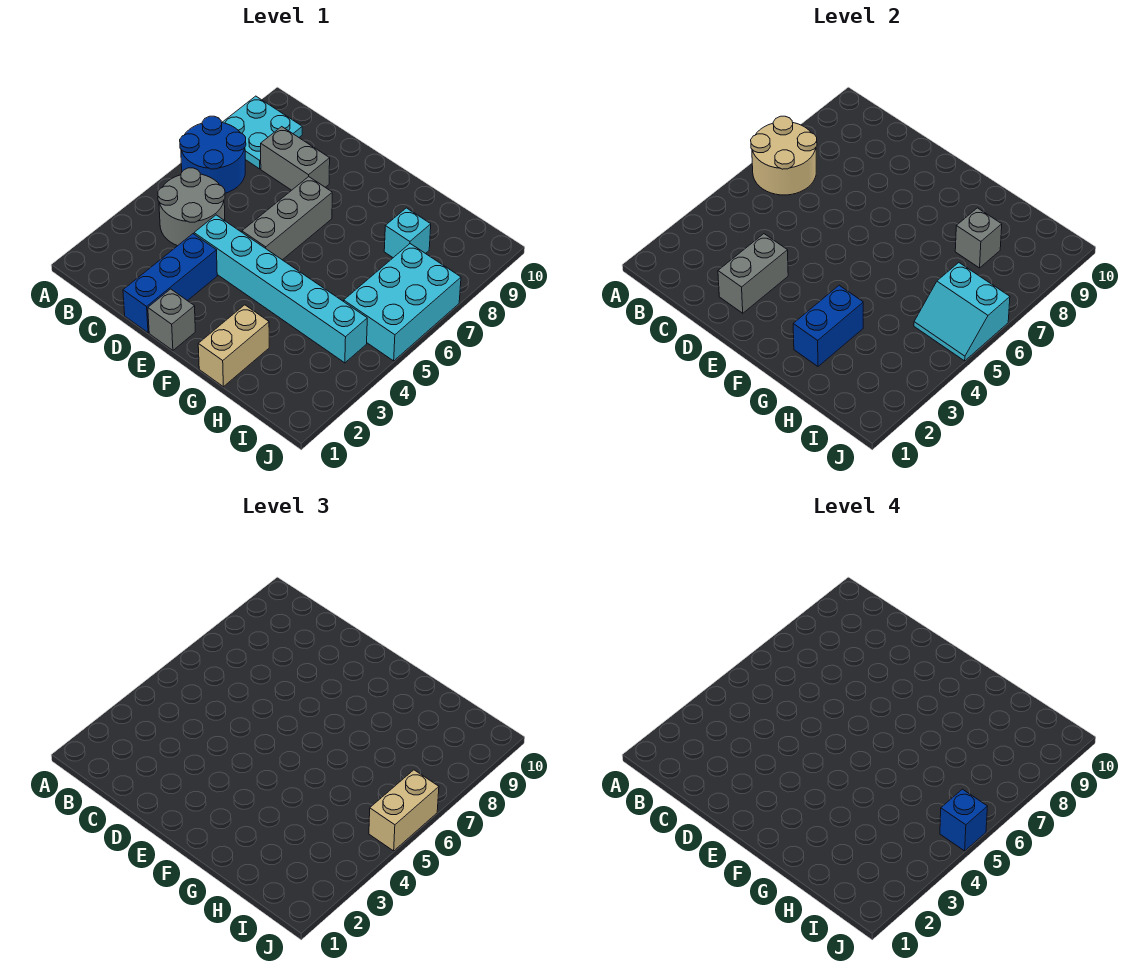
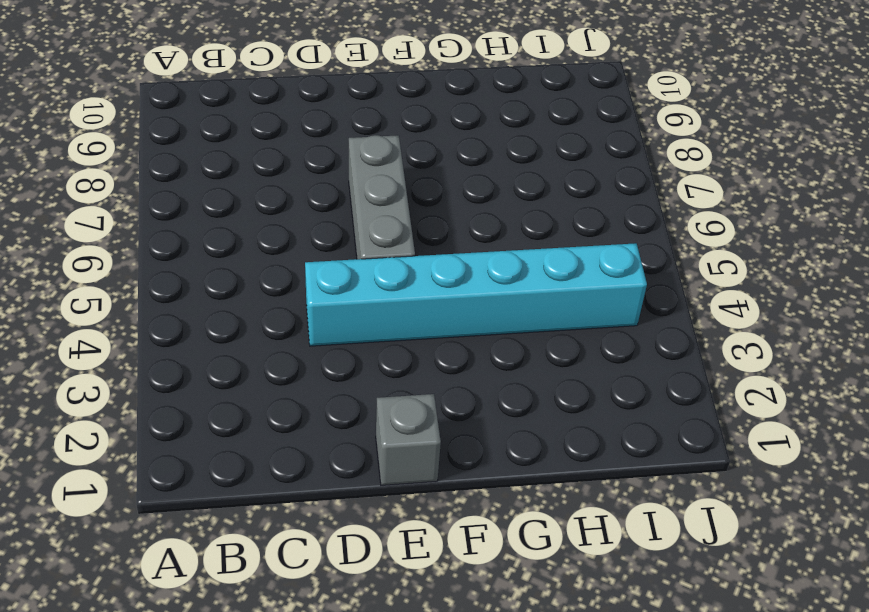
none -> blue 2x2 round brick [180,116,246,193]
none -> cyan 2x2 plate [222,96,302,169]
none -> grey 2x2 round brick [158,168,225,246]

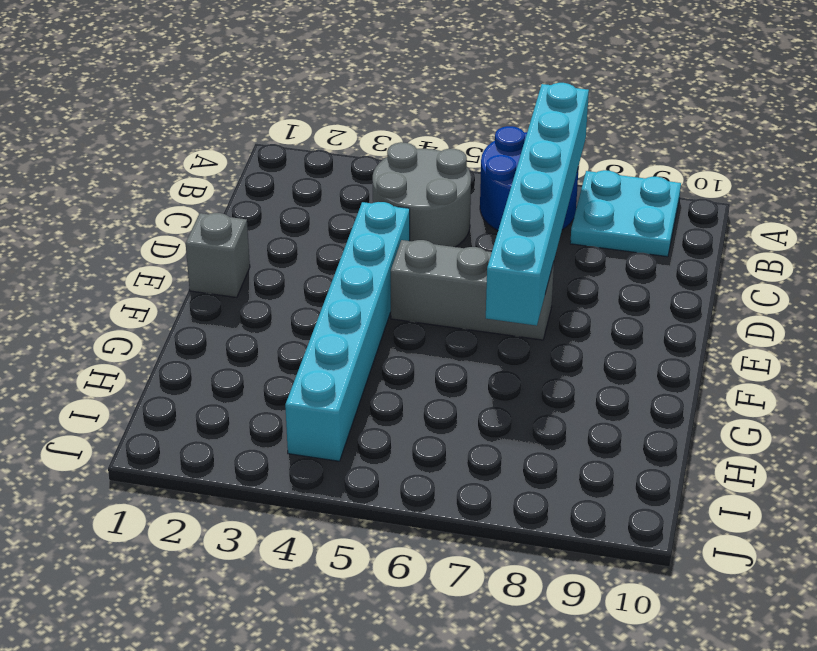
cyan 1x6 brick [486,83,589,326] -> tan 2x2 round brick [751,116,817,195]
none -> grey 1x2 brick [261,127,330,190]
none -> blue 1x3 brick [123,234,217,333]
none -> tan 1x2 brick [198,305,269,387]

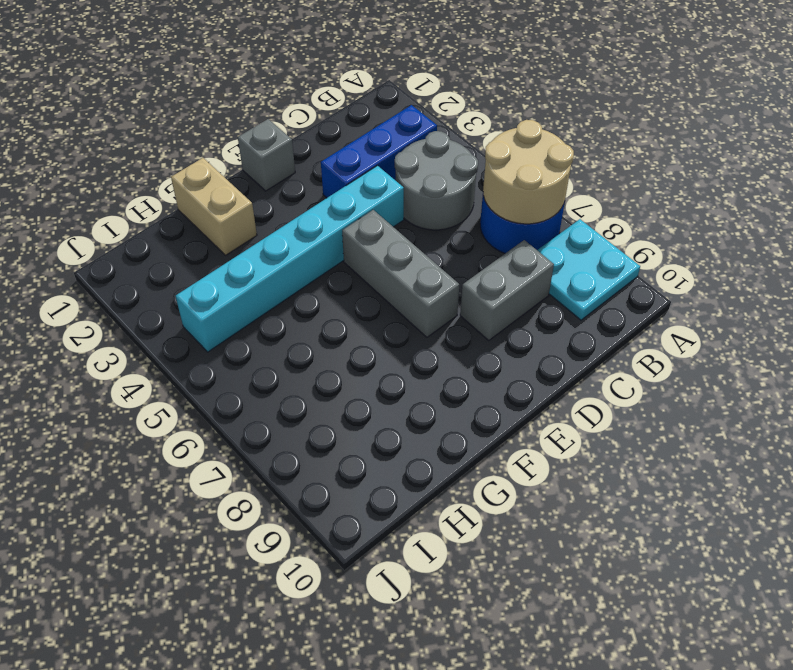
blue 1x3 brick [321,105,437,198] -> blue 1x3 brick turned to [123,234,217,333]
none -> cyan 1x1 brick [384,208,431,258]
none -> cyan 2x3 brick [344,244,461,361]
none -> grey 1x2 brick [718,234,788,313]

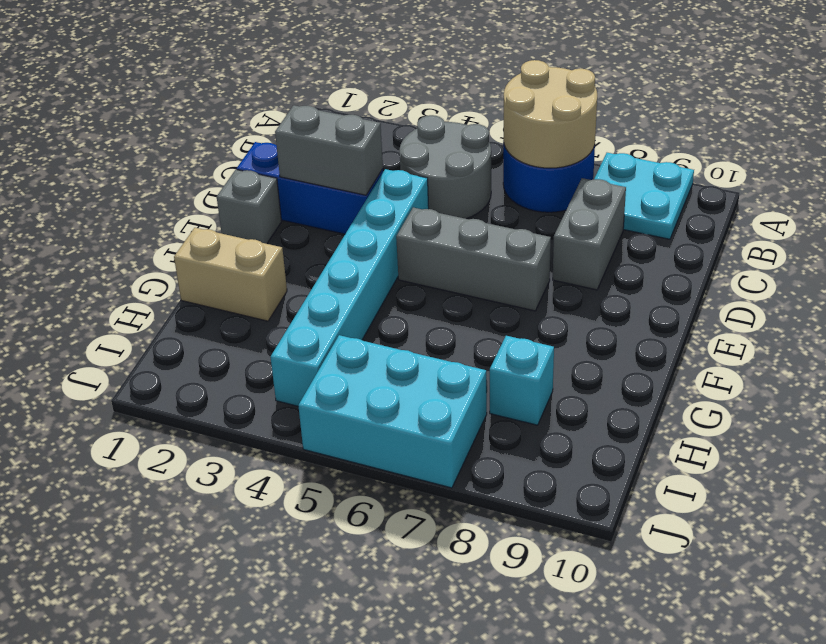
none -> blue 1x2 brick [793,285,863,366]
none -> grey 1x1 brick [955,208,1002,268]
none -> cyan 2x2 slope [914,263,1010,361]

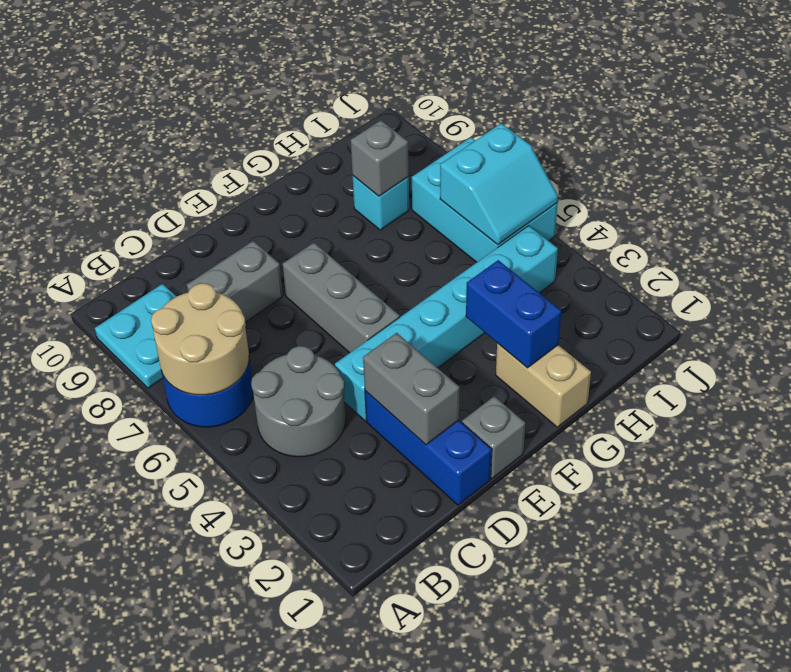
none -> tan 1x2 brick [369,770,439,851]
none -> blue 1x1 brick [940,789,987,851]

